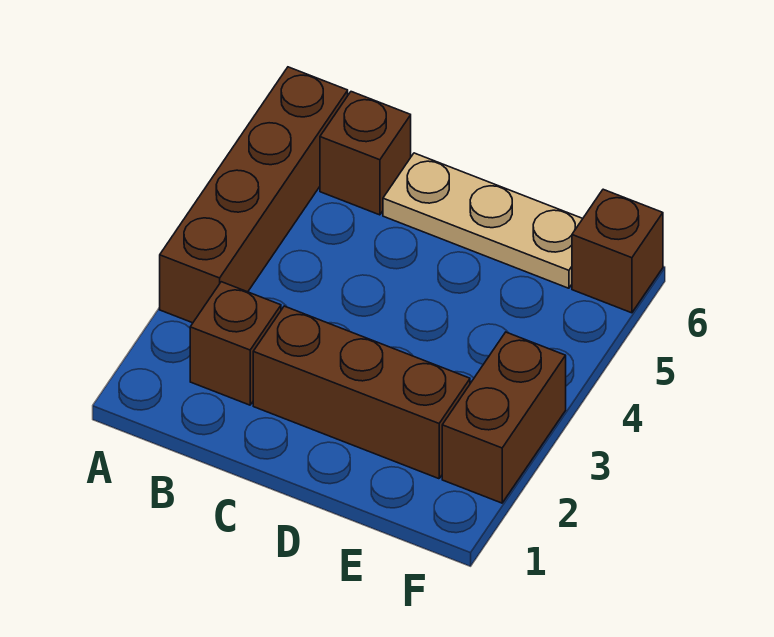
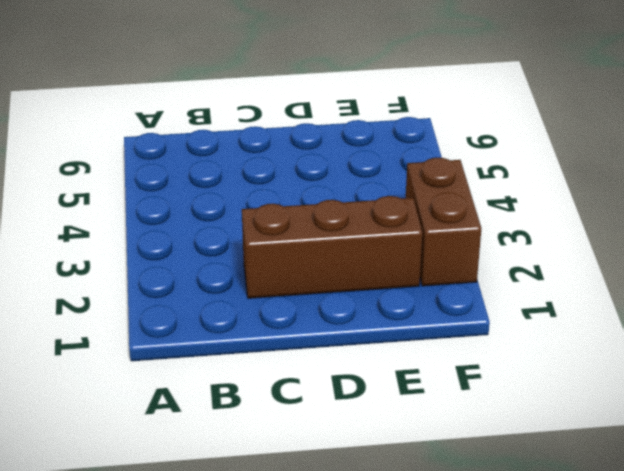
none -> brown 1x4 brick [160,67,348,323]
none -> brown 1x1 brick [190,282,281,405]

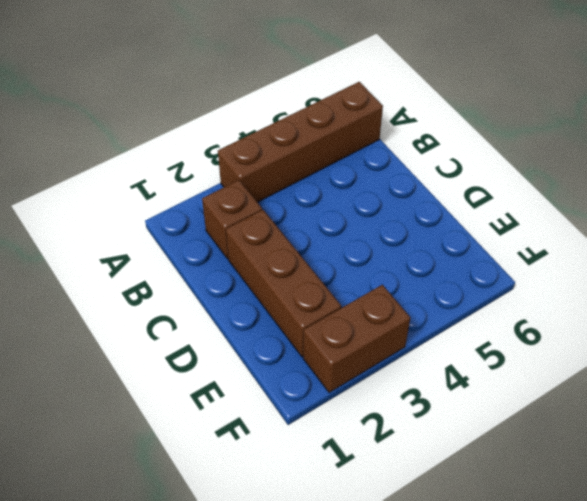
none -> brown 1x1 brick [320,92,411,215]
none -> tan 1x3 plate [383,153,583,288]

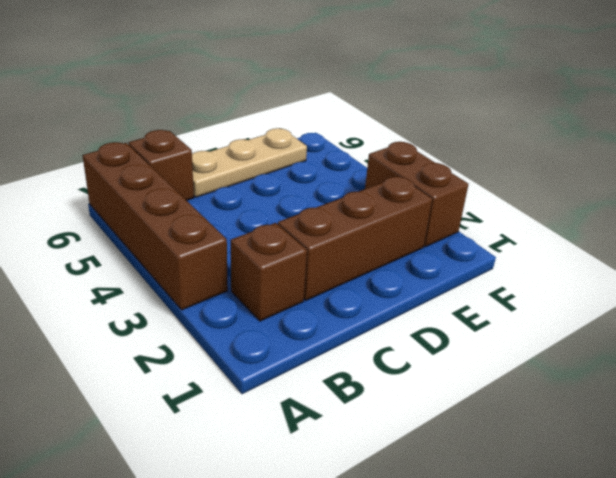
none -> brown 1x1 brick [572,189,663,313]

